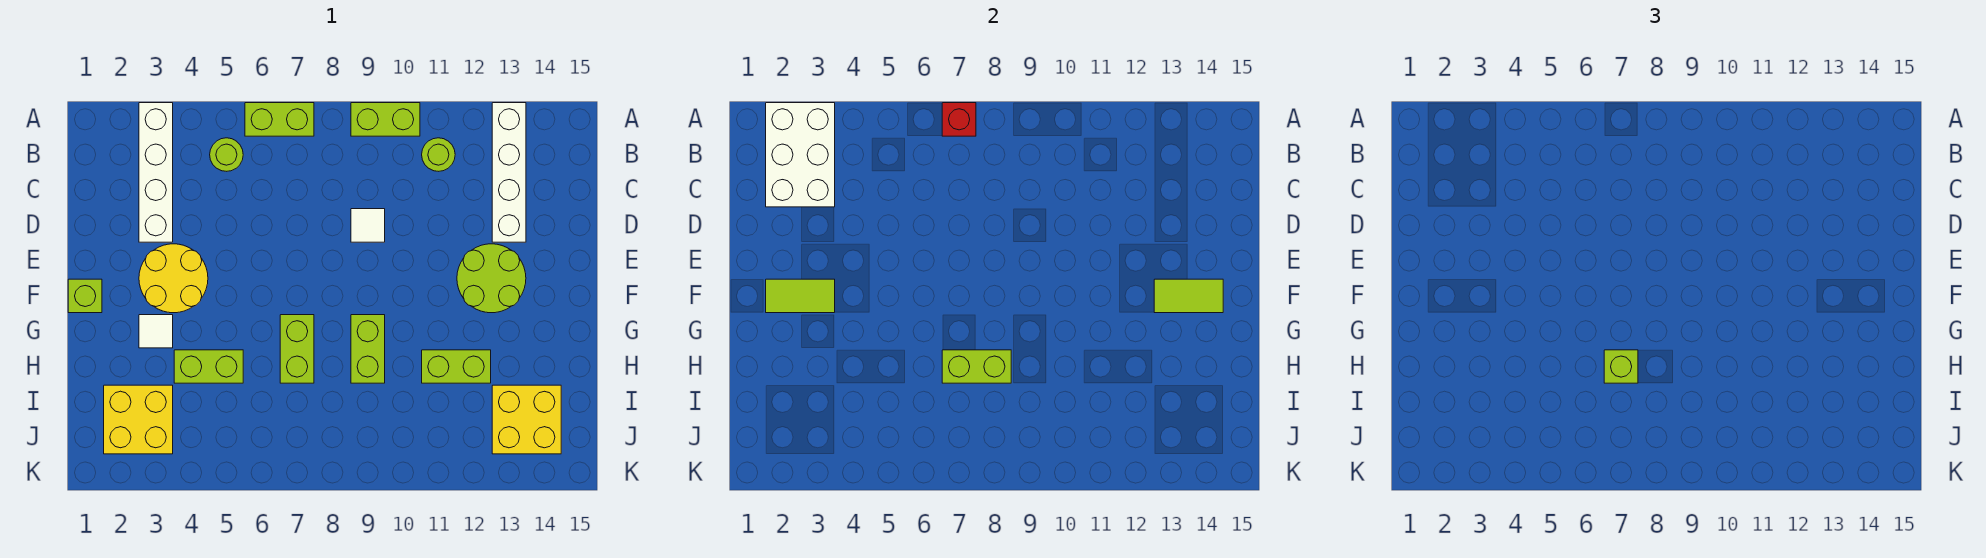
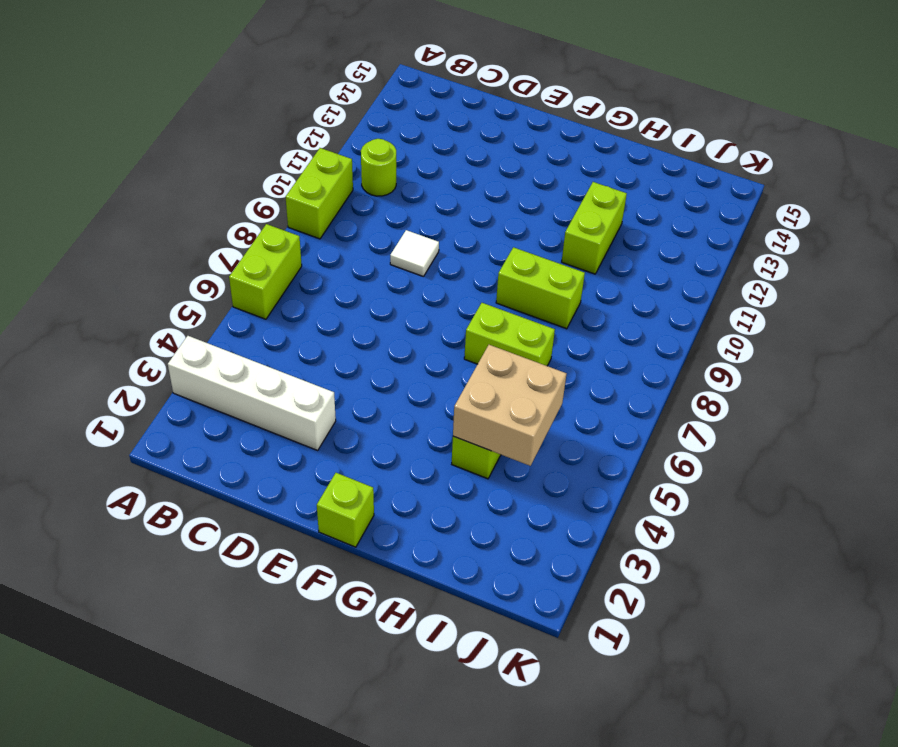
tan 2x2 brick [453,345,567,466] -> none
none -> white 1x4 brick [492,103,526,242]
none -> lime 1x1 round brick [210,138,243,171]
none -> yellow 2x2 round brick [139,244,208,313]

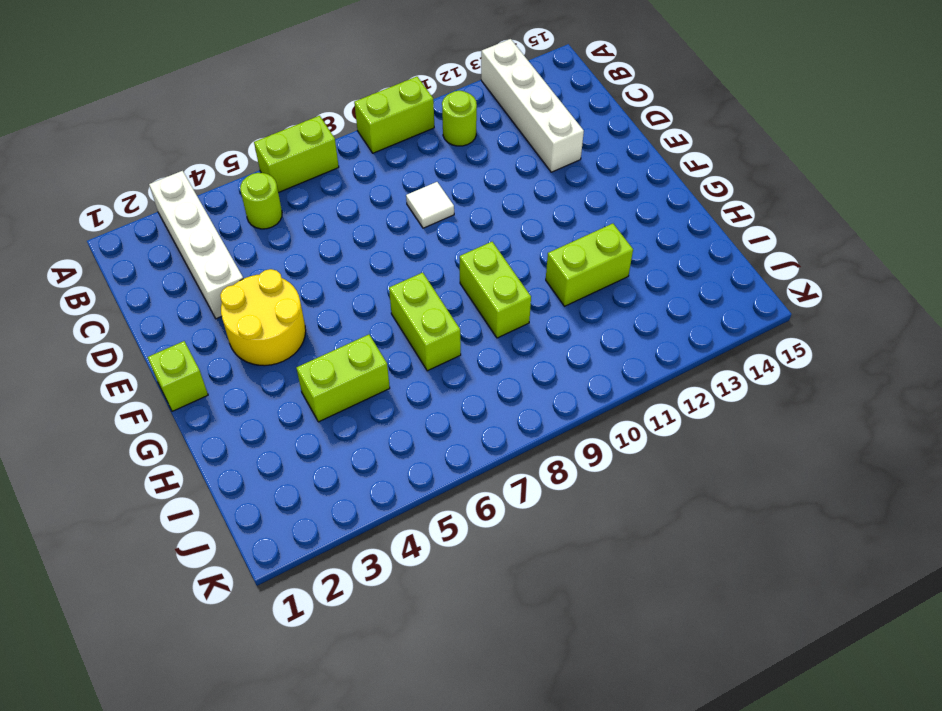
none -> lime 2x2 round brick [457,244,526,313]
none -> white 1x1 tile [139,315,173,348]
none -> yellow 2x2 brick [104,385,173,454]

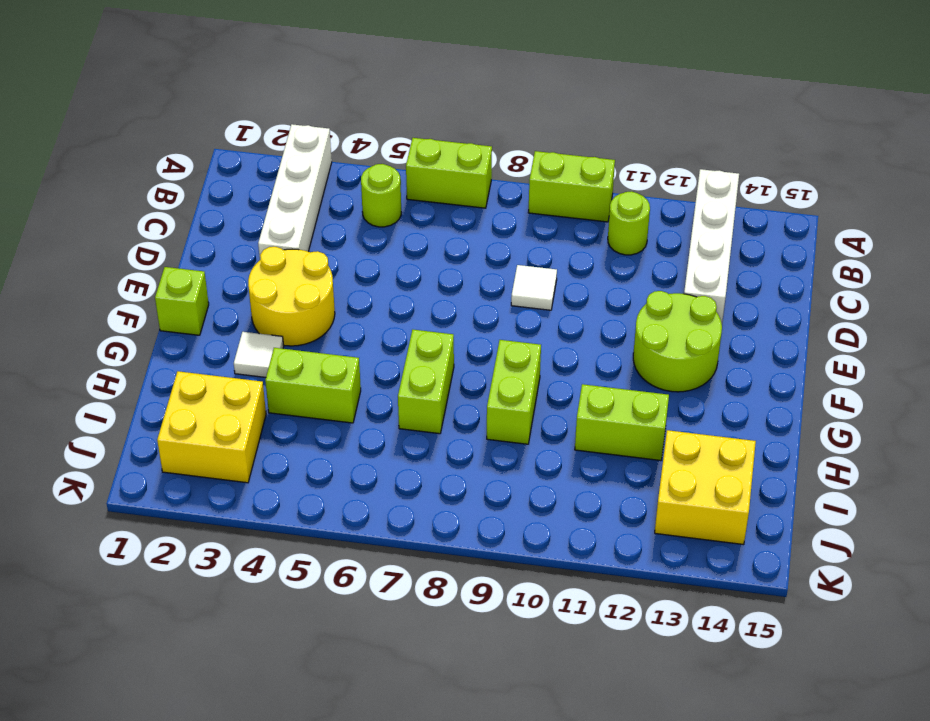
none -> white 2x3 brick [766,103,835,207]
none -> red 1x1 brick [942,103,976,136]
none -> lime 1x2 tile [766,279,835,313]

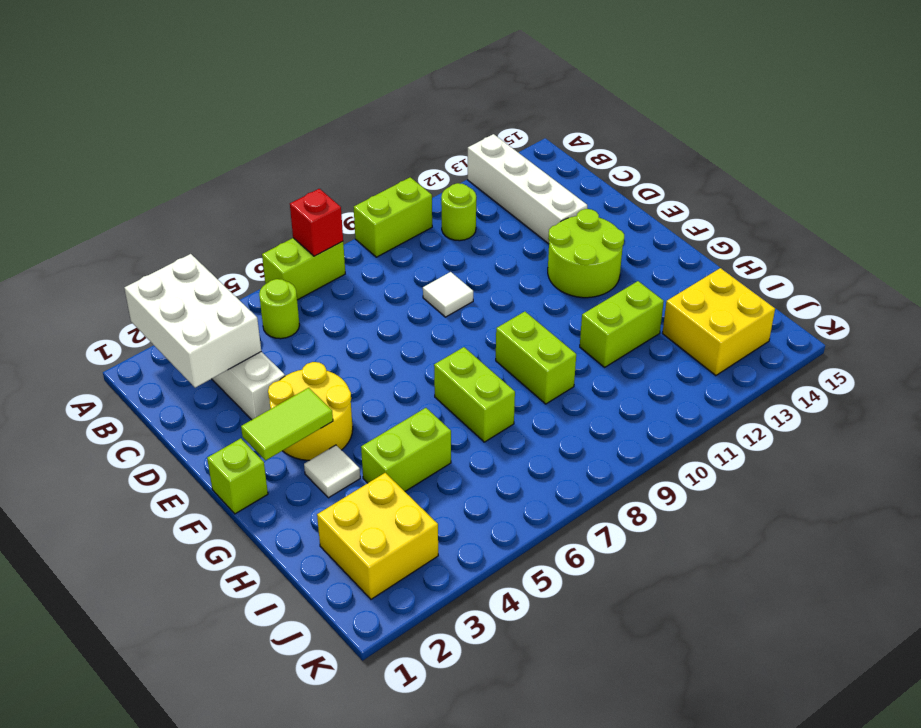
none -> lime 1x2 tile [1154,279,1223,313]
none -> lime 1x2 brick [942,350,1011,383]
none -> lime 1x1 brick [1604,350,1638,383]

